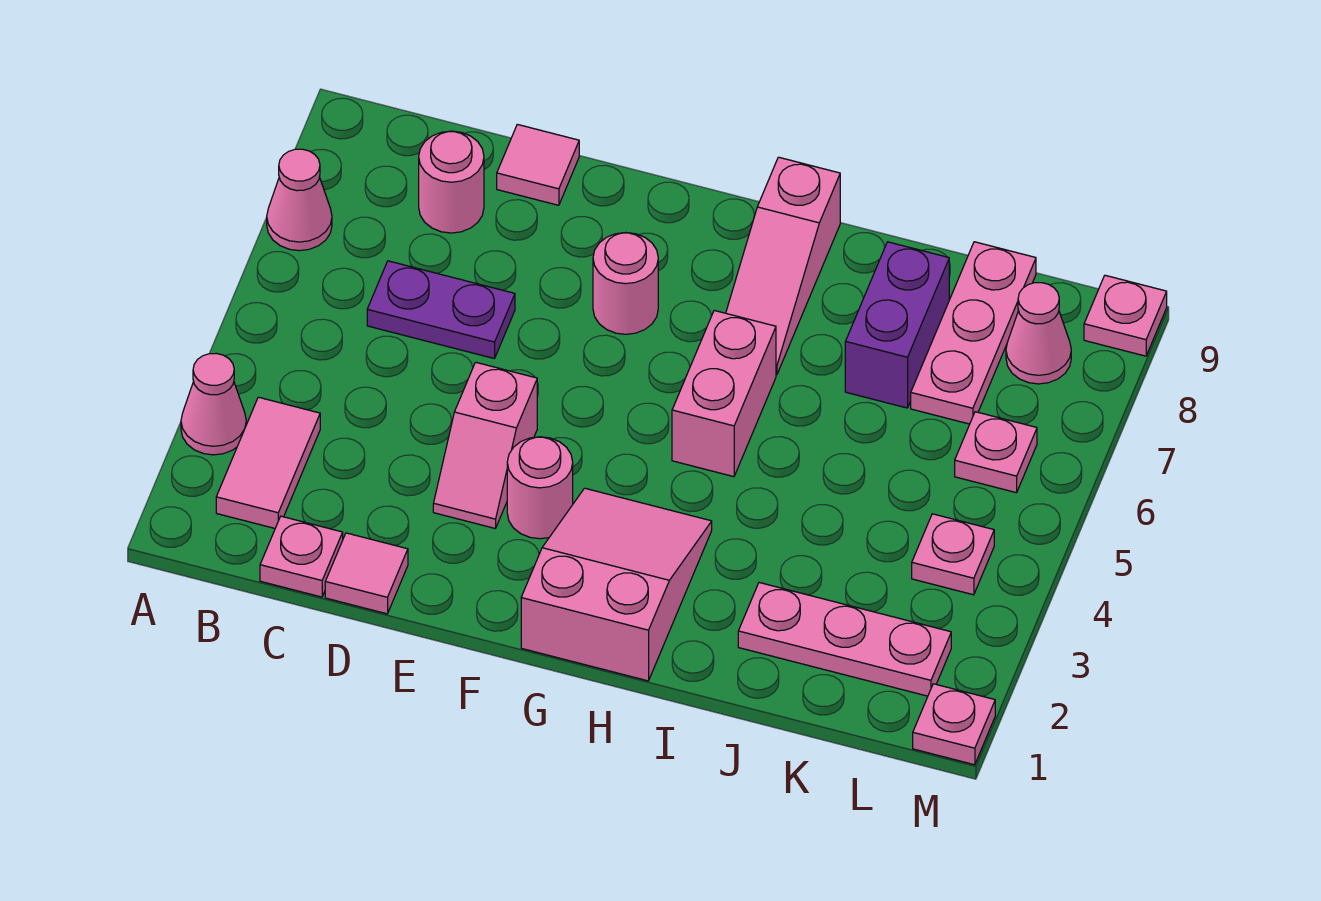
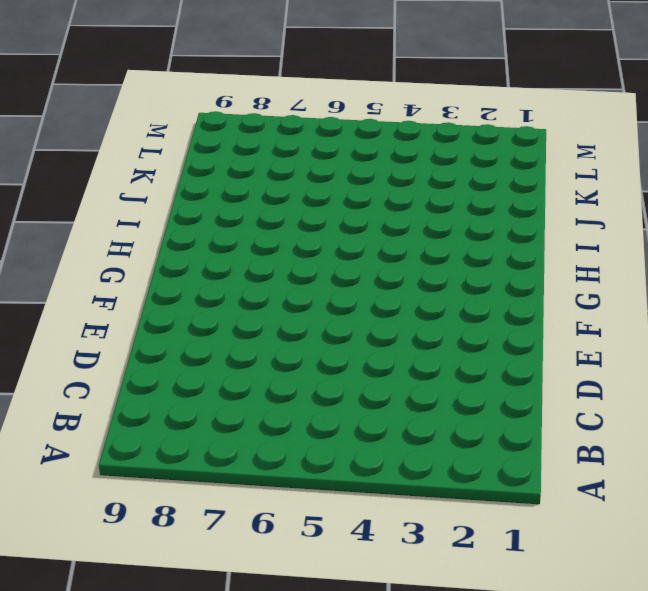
none -> pink 1x1 cone [181,353,246,455]
none -> pink 1x1 cone [267,149,332,251]
none -> pink 1x2 tile [216,397,320,528]

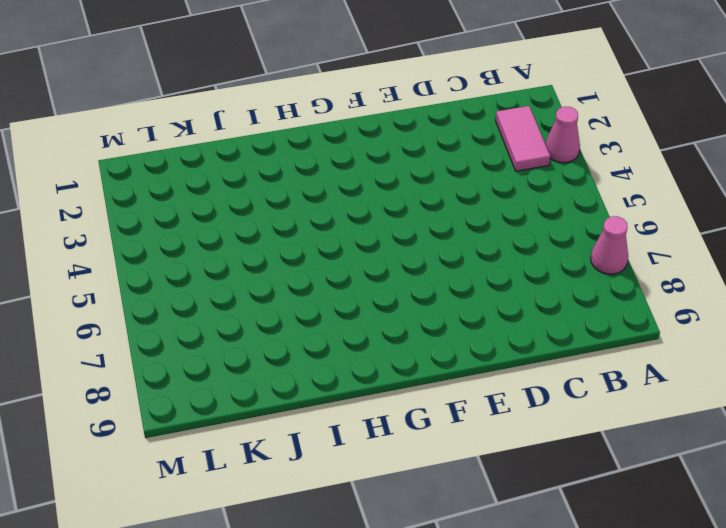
none -> pink 1x1 plate [260,516,343,597]
none -> purple 1x2 plate [367,261,515,359]
none -> pink 1x1 round brick [419,131,484,233]

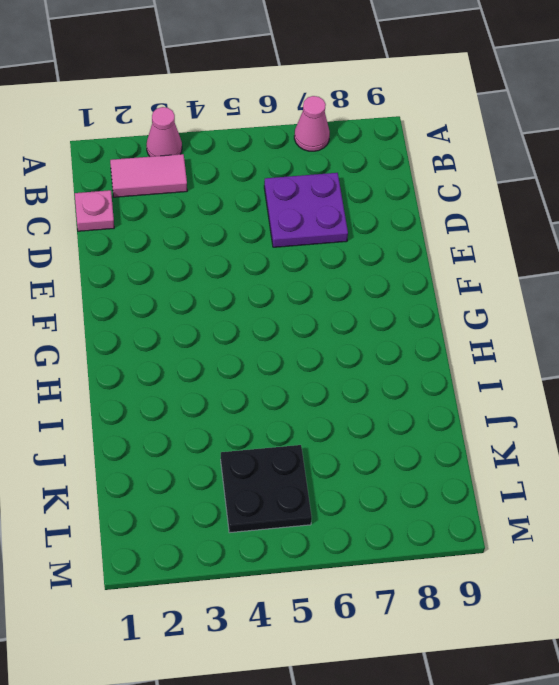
purple 2x2 plate [264,173,348,247] -> purple 1x2 plate [367,261,515,359]
black 2x2 plate [221,445,312,533] -> pink 1x1 plate [912,514,994,595]
none -> pink 1x1 round brick [419,131,484,233]
none -> pink 1x1 tile [325,533,408,614]
none -> pink 1x1 tile [497,124,579,205]

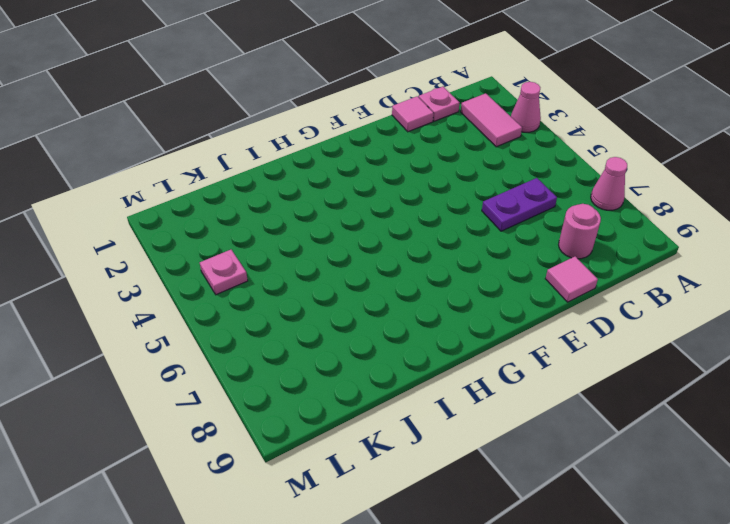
none -> pink 1x2 slope [433,362,537,528]
none -> pink 1x1 round brick [507,437,573,539]
none -> pink 1x1 round brick [593,233,658,334]

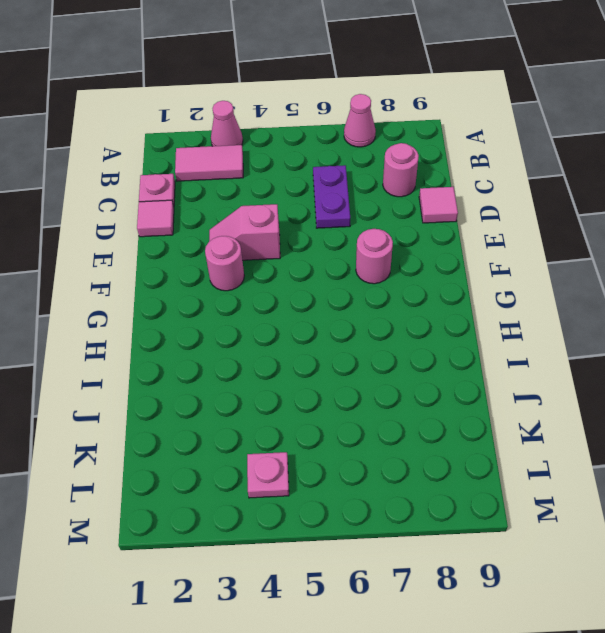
none -> pink 2x3 slope [521,488,712,681]
none -> pink 1x2 brick [672,310,776,477]
none -> pink 1x3 slope [726,157,840,375]

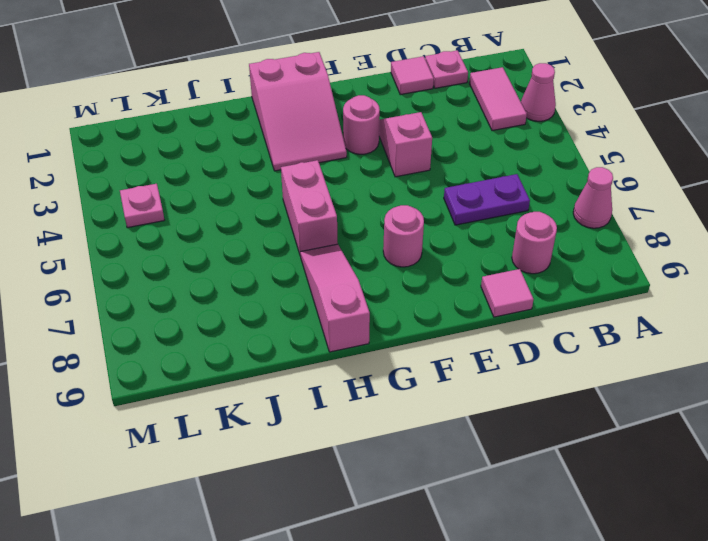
none -> pink 1x3 plate [738,583,951,696]
none -> purple 1x2 brick [845,242,949,408]
none -> pink 1x3 plate [911,242,1036,424]

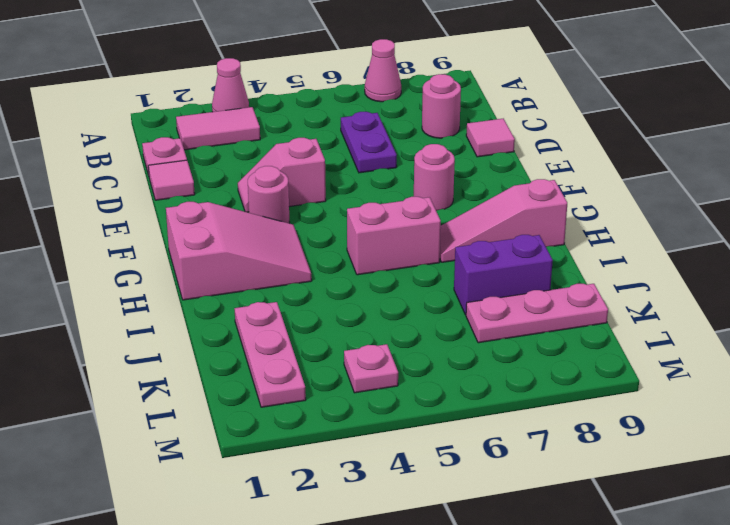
none -> pink 1x1 plate [955,412,1037,493]
none -> pink 1x1 cone [1006,283,1071,384]
none -> pink 1x1 plate [913,684,995,765]

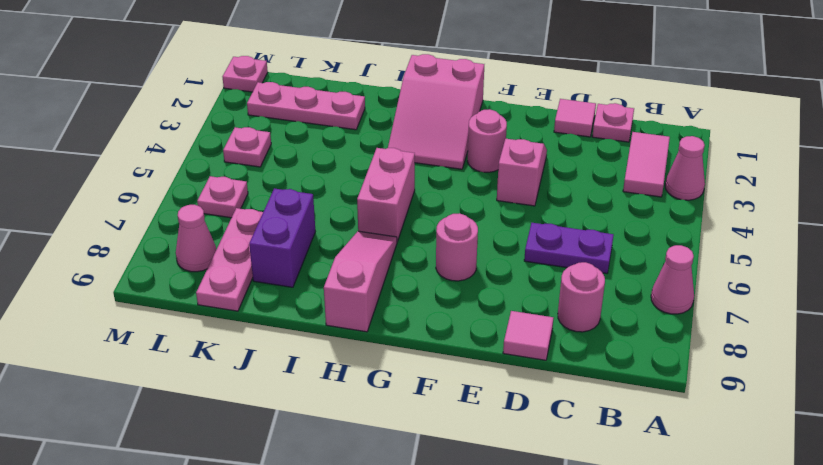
none -> pink 1x1 plate [1084,275,1167,356]

